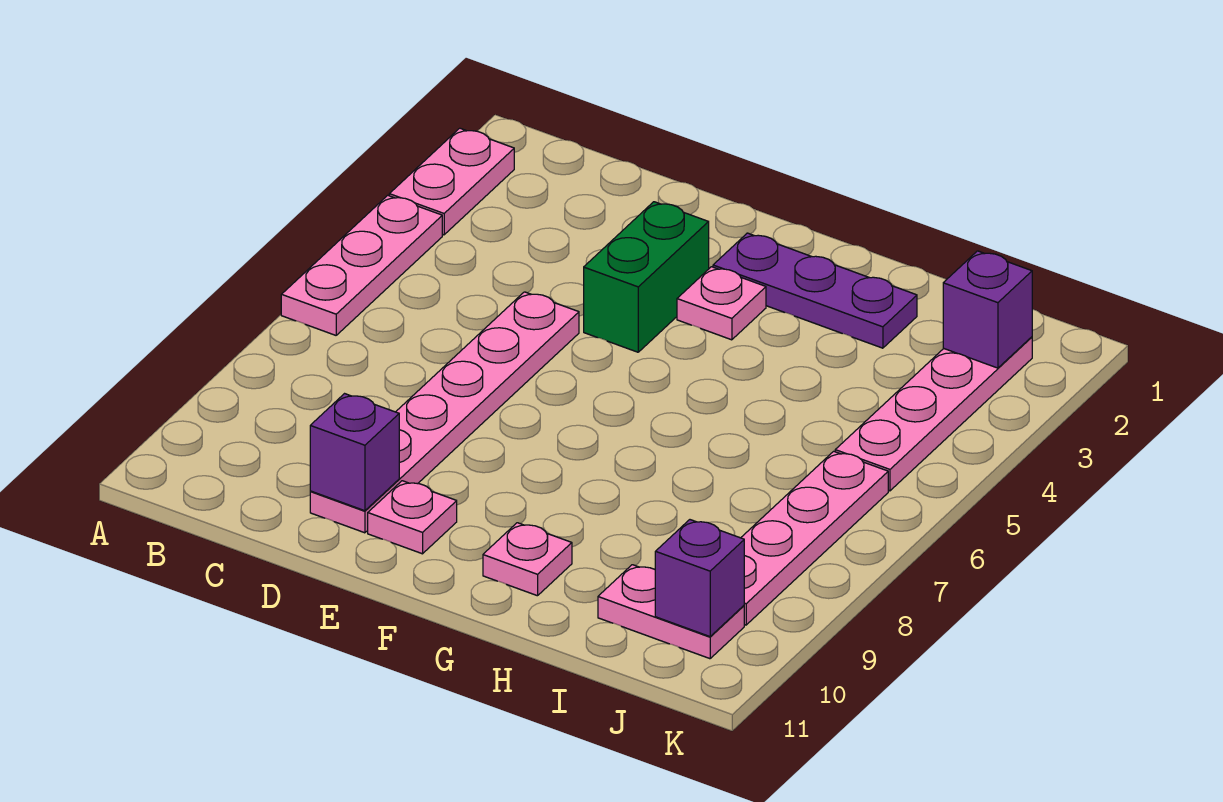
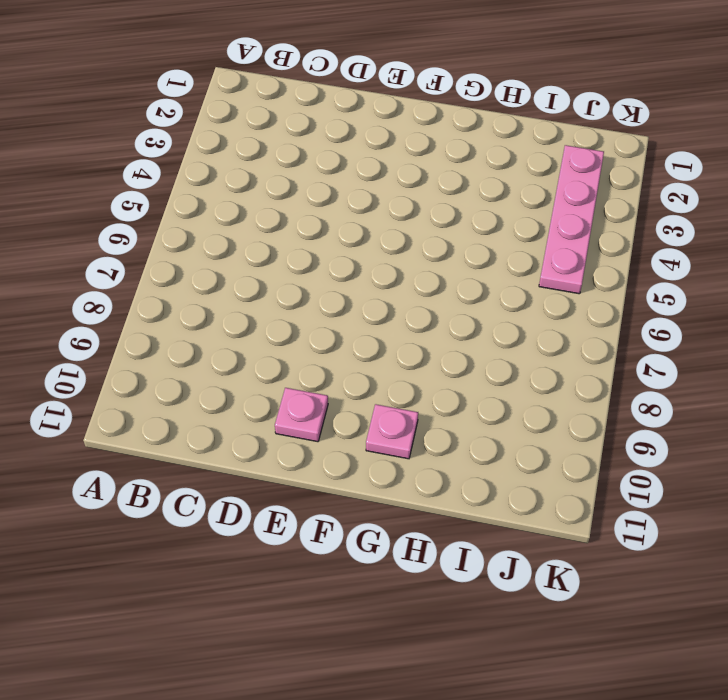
none -> pink 1x2 plate [389,128,514,235]
none -> pink 1x3 plate [281,195,442,335]
none -> pink 1x6 plate [310,292,579,533]

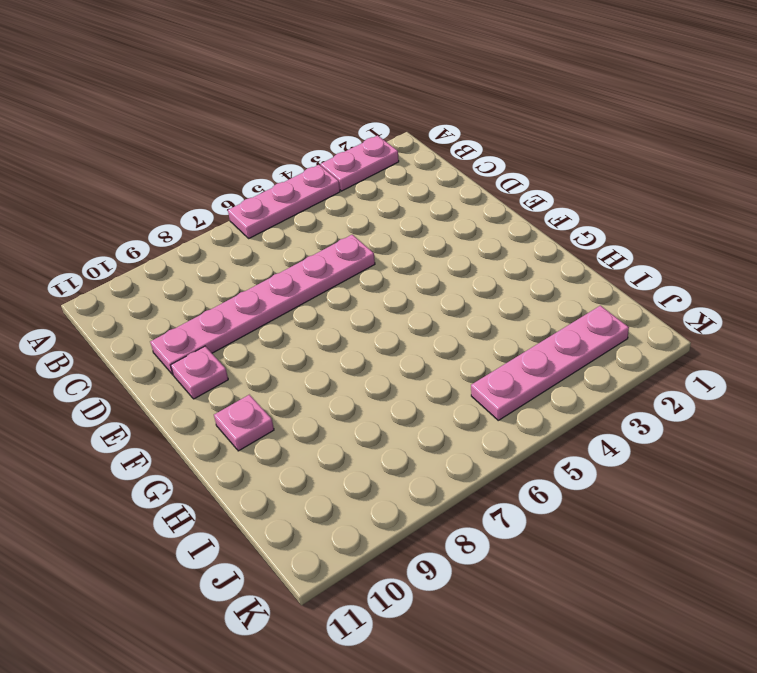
none -> green 1x2 brick [584,202,709,352]
none -> purple 1x3 plate [713,233,917,348]
none -> pink 1x1 plate [677,267,766,340]

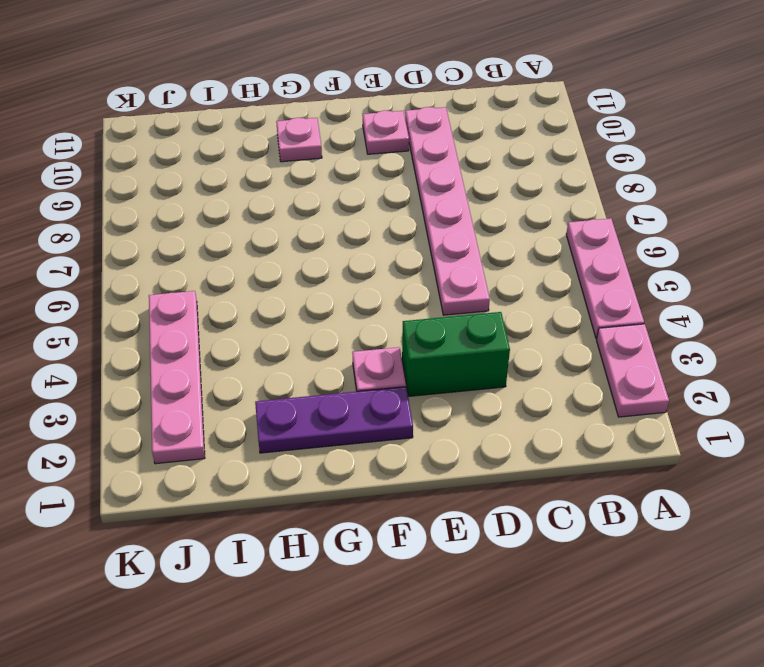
green 1x2 brick [402,312,510,396] -> green 1x2 brick turned to [584,202,709,352]
none -> pink 1x2 plate [598,565,744,659]
none -> pink 1x4 plate [741,451,888,625]
none -> purple 1x1 brick [310,394,399,511]

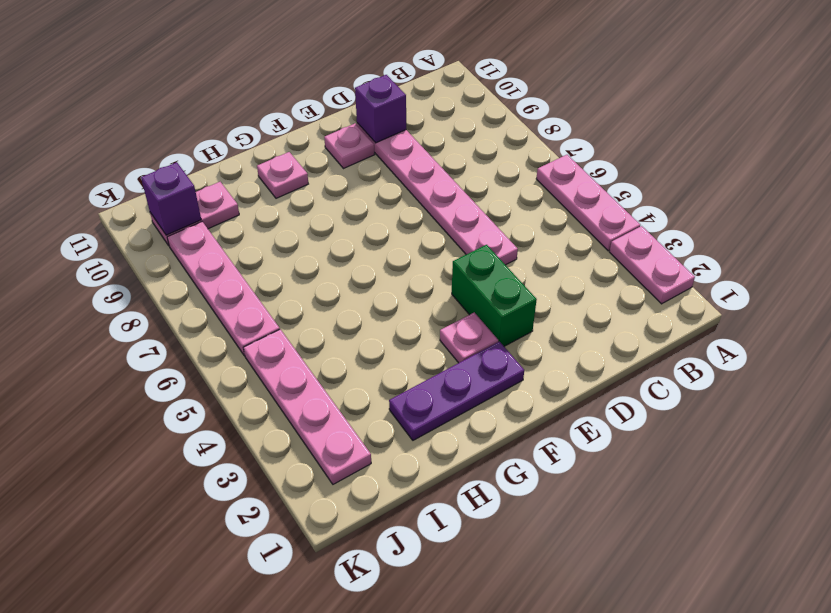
none -> purple 1x1 brick [943,251,1032,368]

